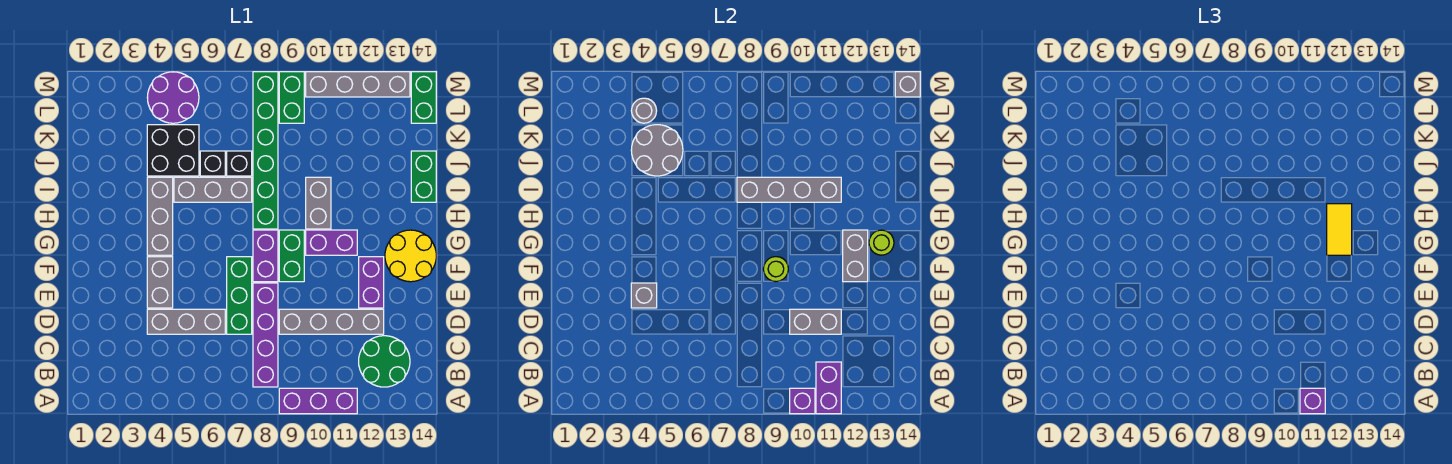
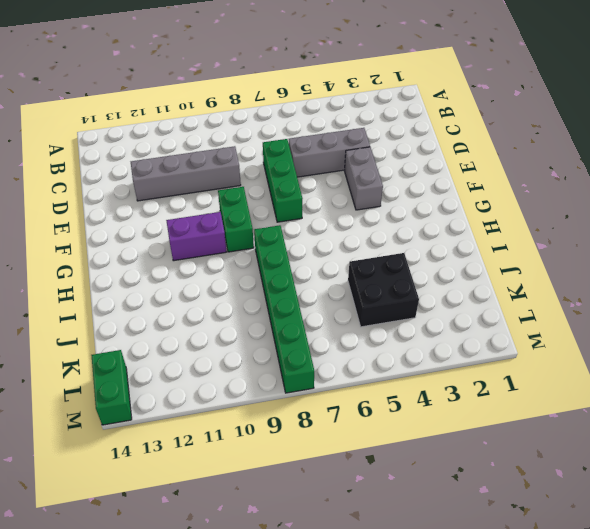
none -> purple 1x3 brick [279,388,357,414]
none -> purple 1x4 brick [253,283,278,387]
none -> green 2x2 round brick [359,336,410,387]
none -> purple 1x2 brick [359,257,384,308]

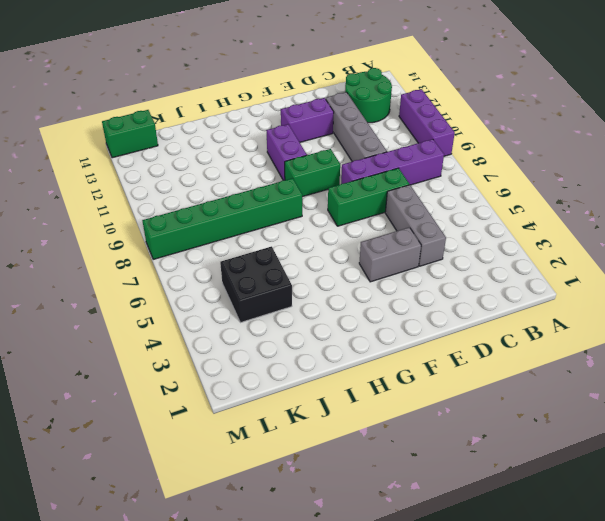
none -> purple 1x2 brick [253,230,278,282]
none -> yellow 2x2 round brick [385,230,436,282]
none -> grey 1x3 brick [147,177,173,255]
none -> grey 1x2 brick [306,177,331,229]

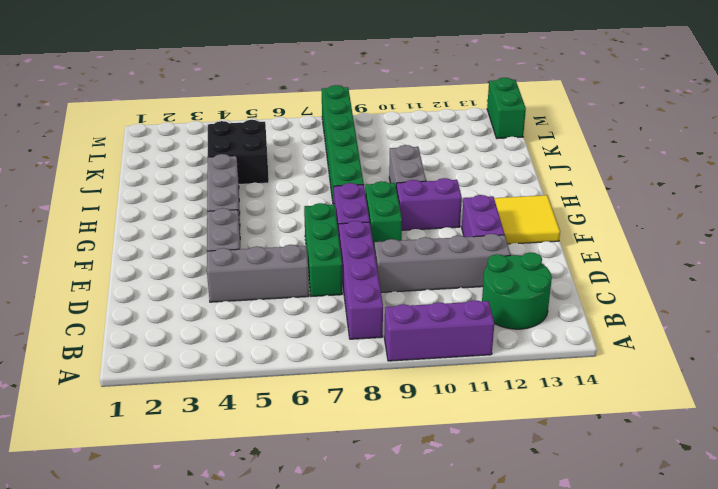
yellow 2x2 tile [494,195,560,244] -> yellow 2x2 round brick [385,230,436,282]
none -> grey 1x3 brick [174,177,252,202]
none -> green 1x2 brick [411,151,436,202]
none -> black 1x1 brick [200,151,225,176]
none -> black 1x1 brick [227,151,252,176]

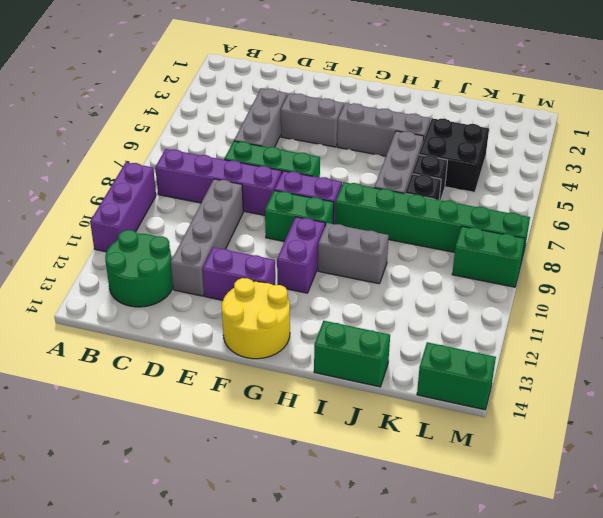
none -> purple 2x2 round brick [147,72,199,123]
none -> grey 1x4 brick [306,72,410,97]
none -> purple 1x1 brick [790,388,815,414]
none -> purple 1x2 brick [816,362,841,414]

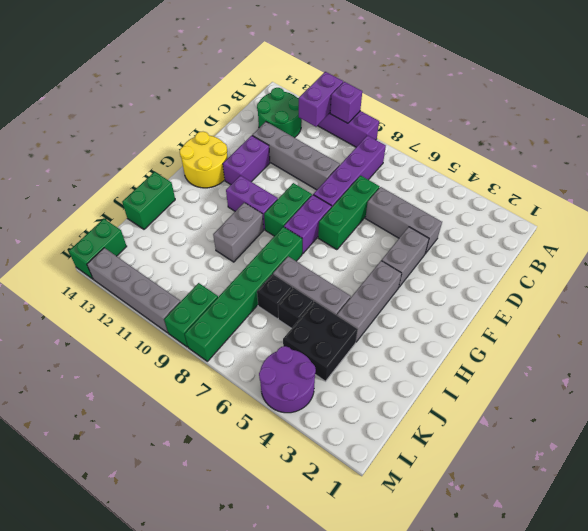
none -> grey 1x2 brick [790,309,841,334]
none -> grey 1x1 brick [631,283,657,308]
none -> lime 1x1 round brick [763,257,788,282]
none -> grey 1x2 brick [843,230,868,282]

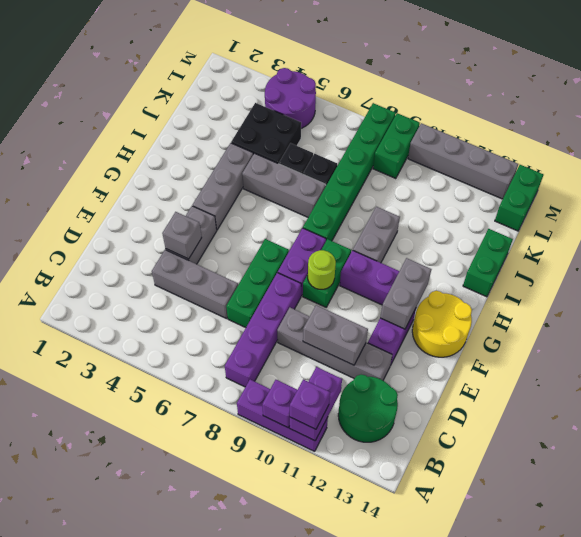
none -> lime 1x1 round brick [869,230,894,255]
none -> grey 1x4 brick [737,177,841,202]
none -> grey 2x2 round brick [631,125,683,176]
none -> grey 1x1 round brick [631,98,657,123]

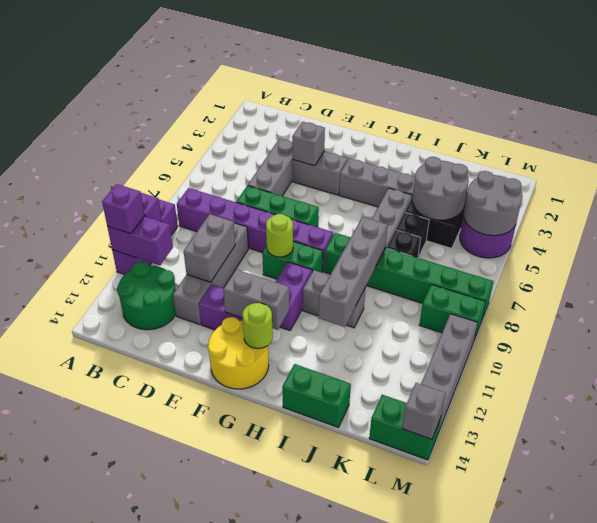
grey 2x2 round brick [464,171,522,236] -> grey 1x1 round brick [631,98,657,123]
none -> yellow 1x2 tile [1327,204,1352,255]

